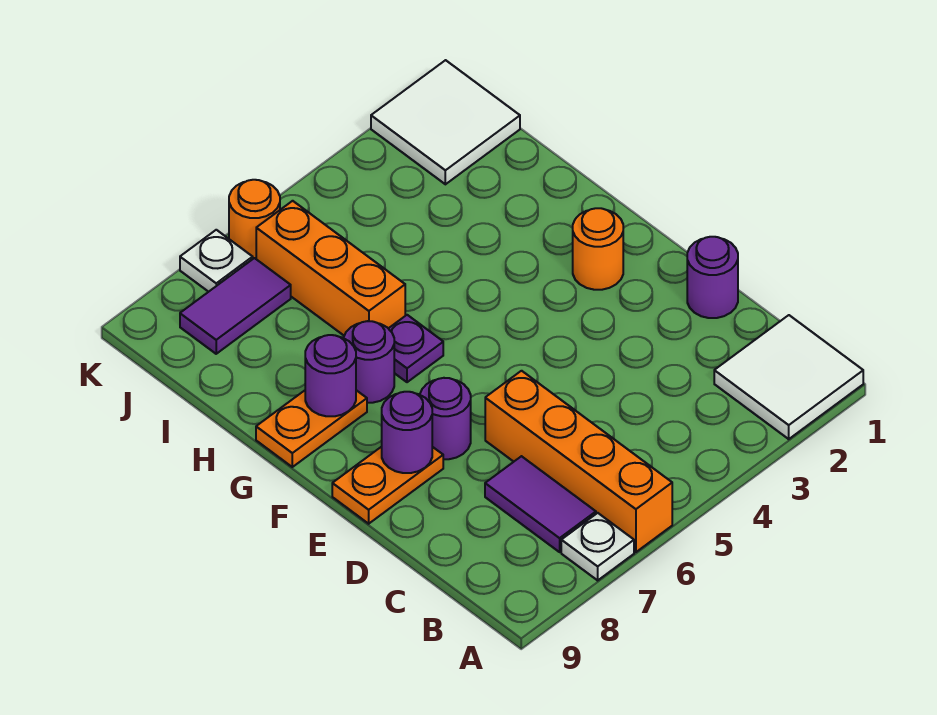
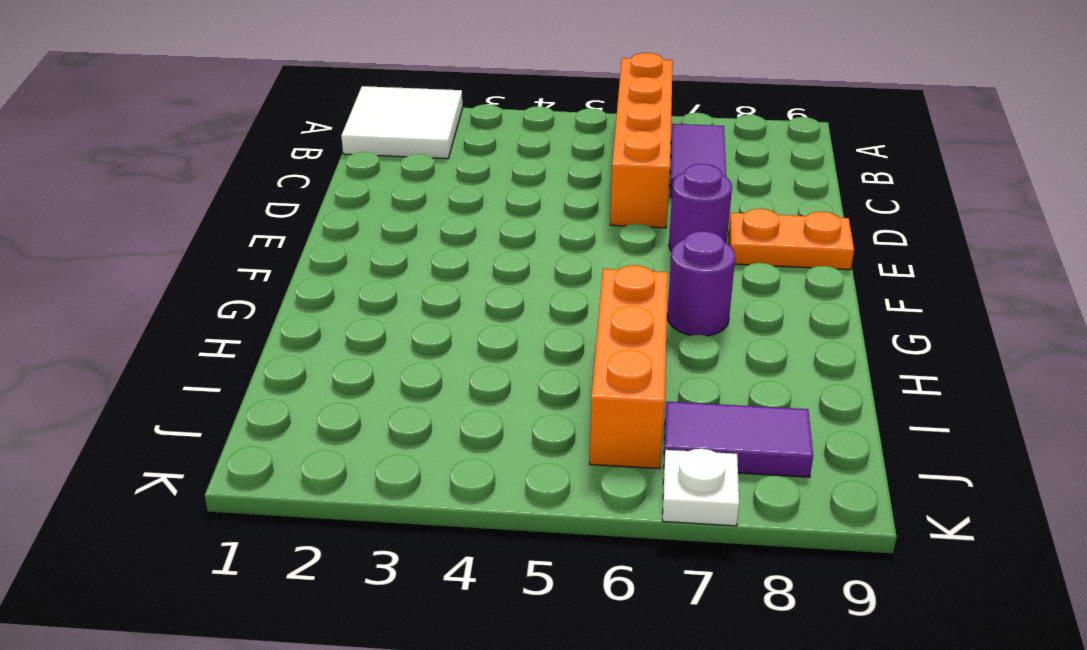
none -> white 1x1 plate [561,513,634,580]
none -> purple 1x1 round brick [687,237,738,318]
none -> orange 1x1 round brick [573,208,623,290]

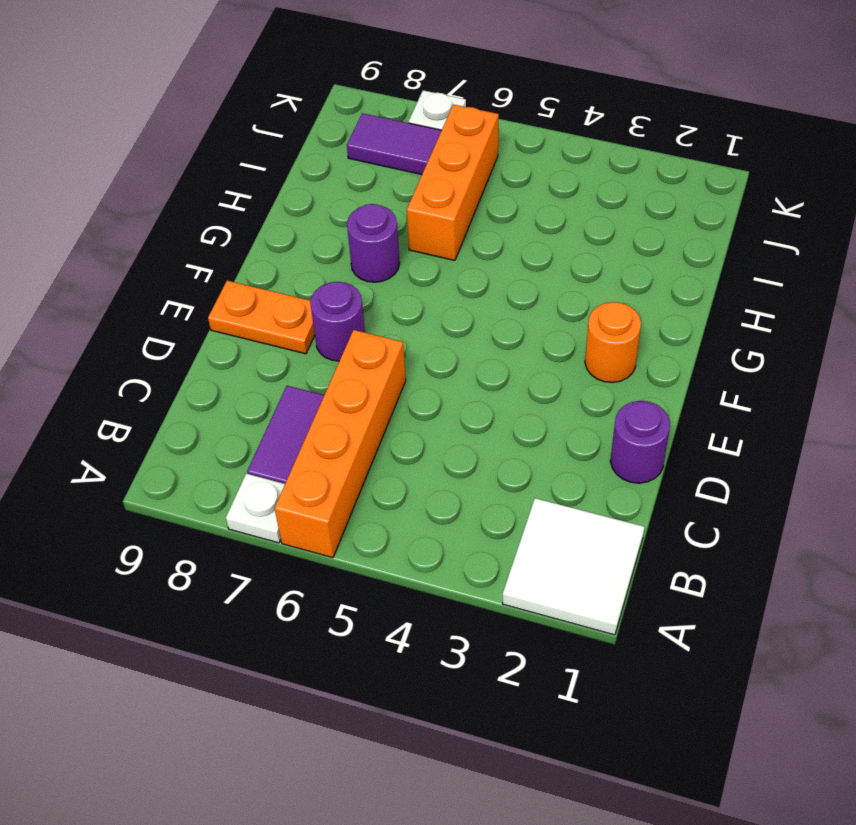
none -> purple 1x1 plate [388,315,443,382]
none -> orange 1x2 plate [256,390,367,467]
none -> white 2x2 tile [371,60,520,184]

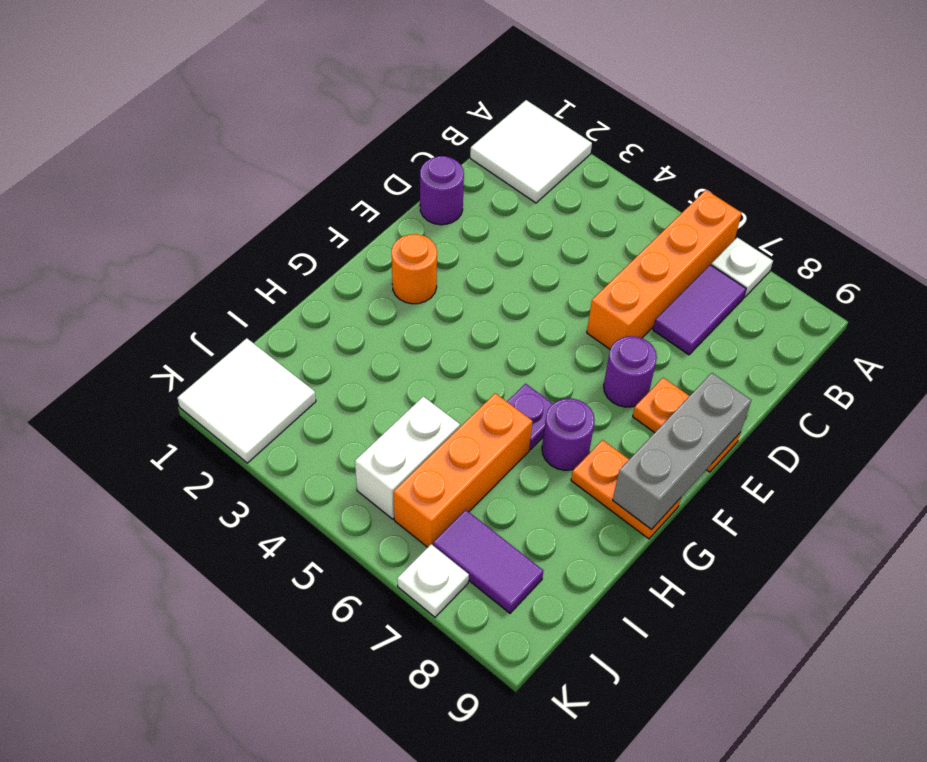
grey 1x3 brick [613,373,751,530] -> none
white 1x2 brick [355,396,460,519] -> none
none -> orange 1x1 round brick [229,180,280,259]
none -> purple 1x1 round brick [382,392,432,473]
none -> purple 1x1 round brick [305,335,356,416]

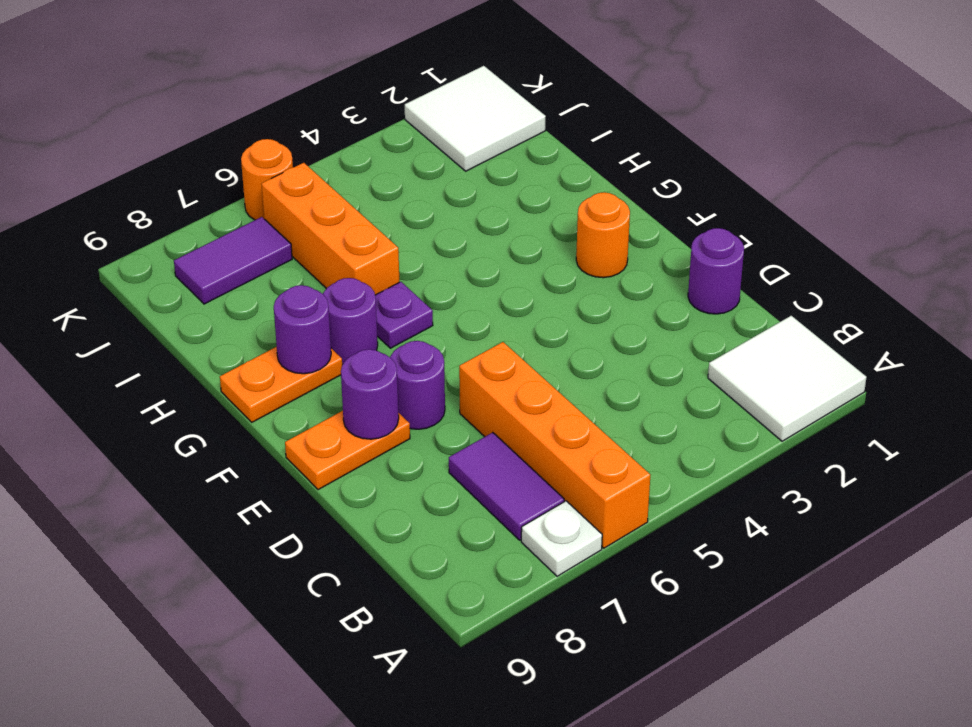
none -> white 1x1 plate [180,230,253,292]

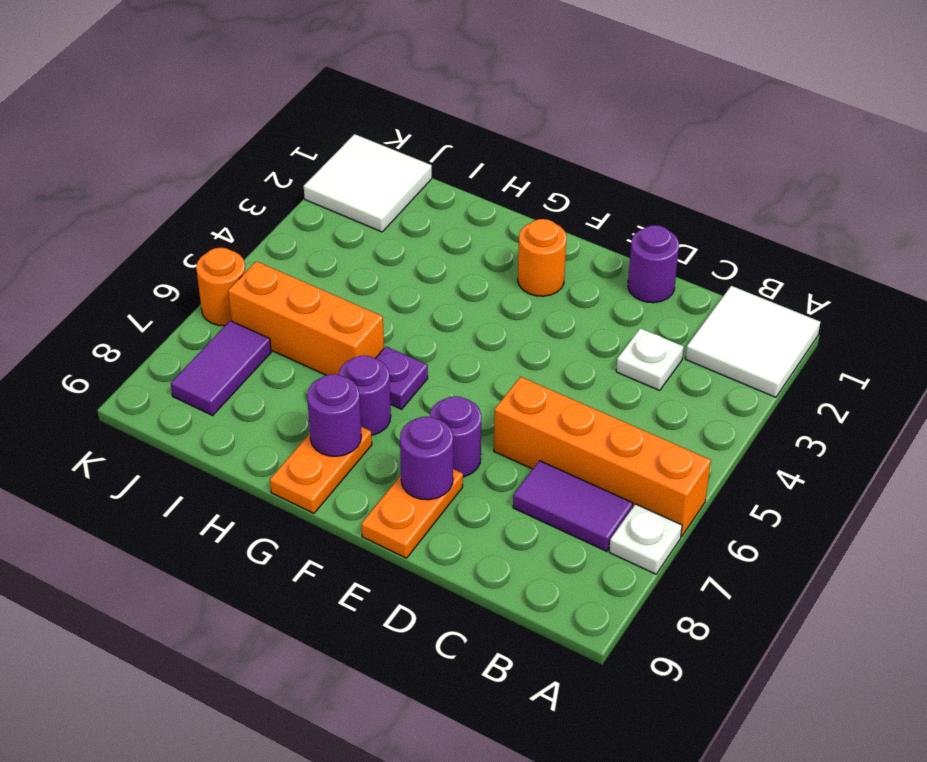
white 1x1 plate [616,328,684,390] -> white 1x1 plate moved to [180,230,253,292]

